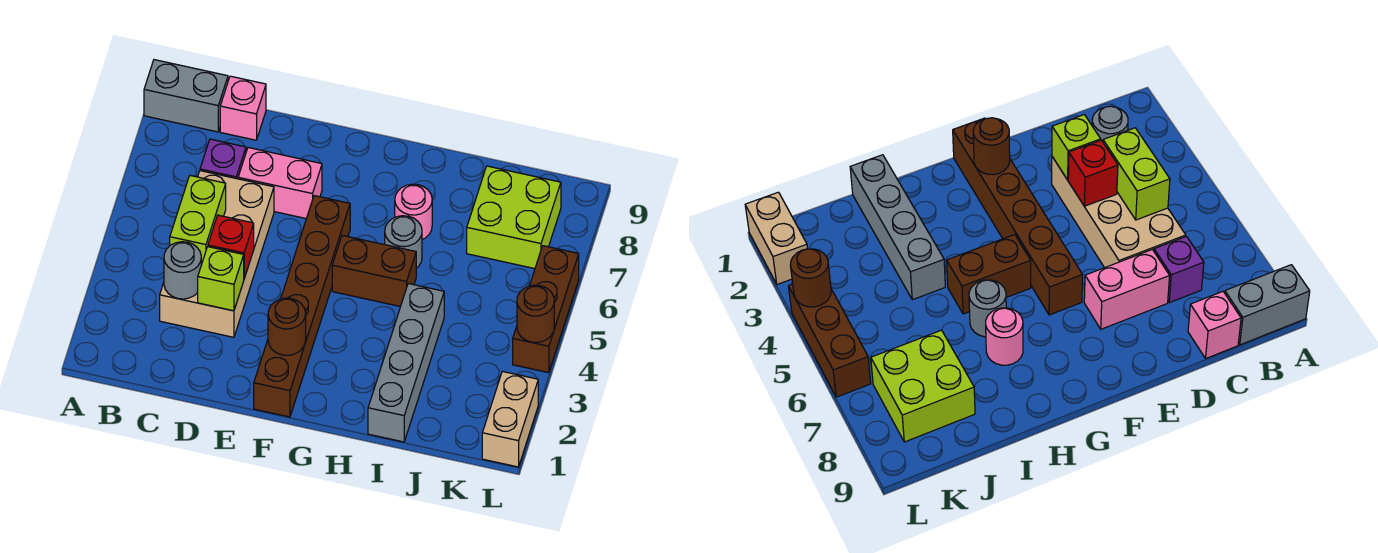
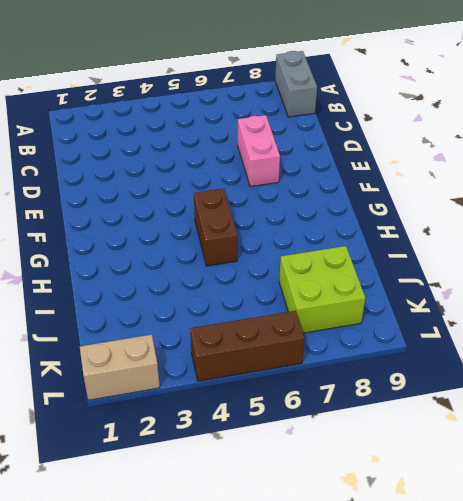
none -> tan 2x4 brick [160,171,274,337]
none -> purple 1x1 brick [200,139,246,179]
none -> pink 1x1 brick [220,76,266,140]

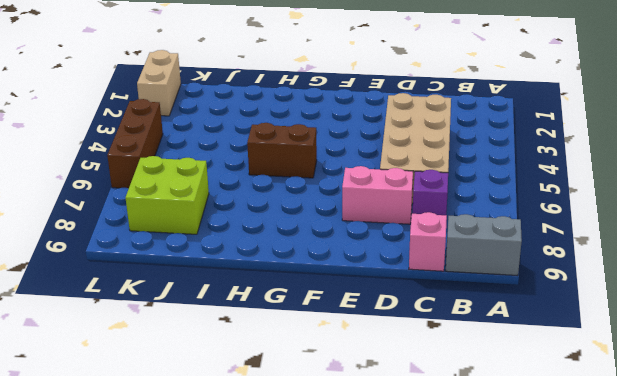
none -> brown 1x6 brick [254,196,350,417]
none -> grey 1x1 round brick [385,216,422,268]
none -> pink 1x1 round brick [395,184,432,239]

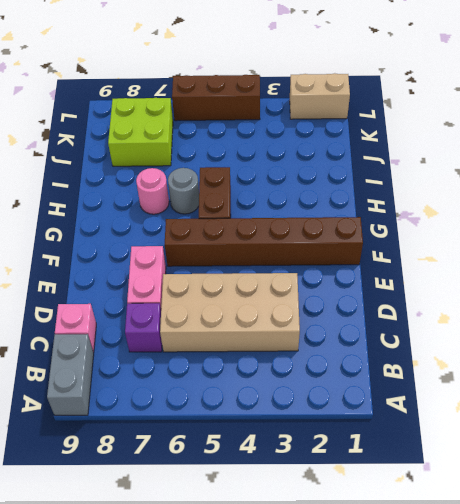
none -> grey 1x4 brick [368,284,444,442]
none -> grey 1x1 round brick [164,242,201,299]
none -> lime 1x2 brick [170,176,226,265]

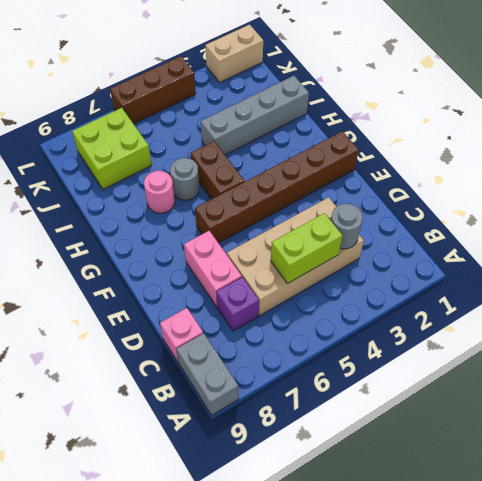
none -> lime 1x1 brick [198,247,244,311]
none -> red 1x1 brick [208,215,254,278]
none -> brown 1x1 round brick [268,298,306,355]

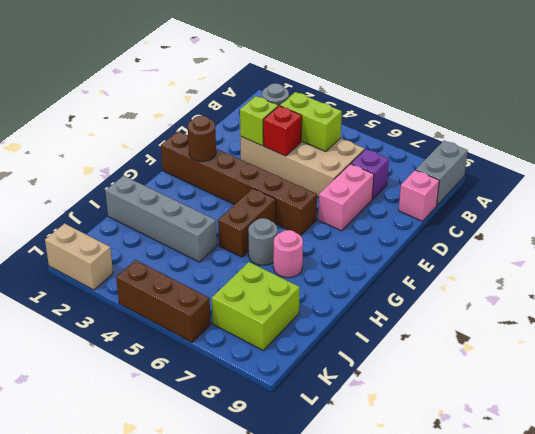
none -> brown 1x1 round brick [517,285,554,343]

